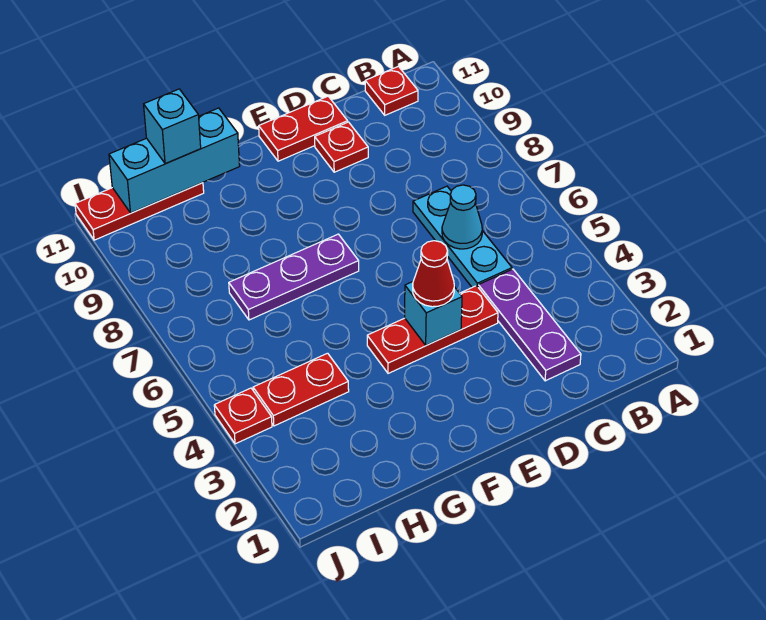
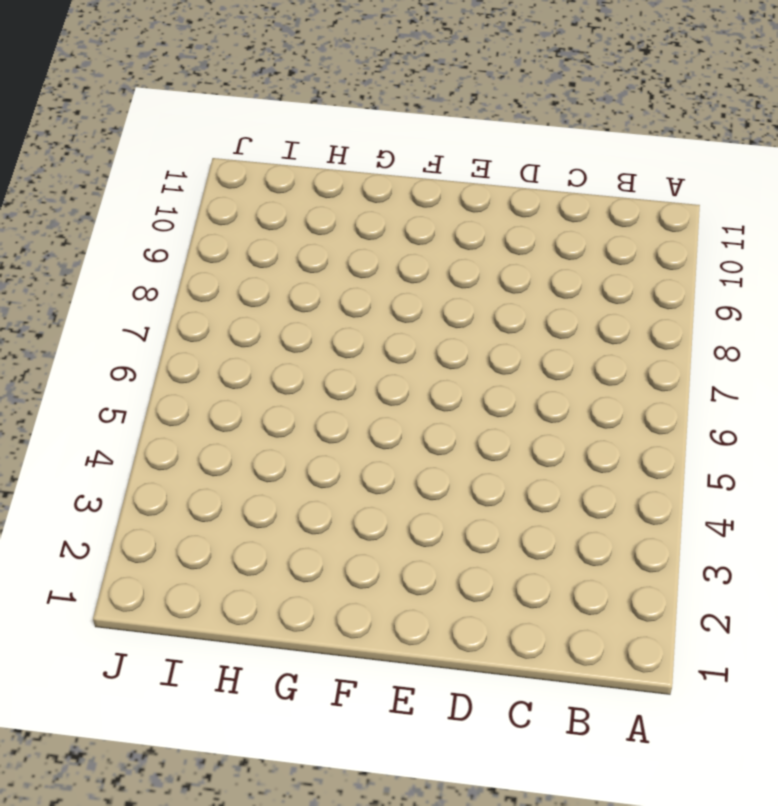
none -> red 1x1 plate [365,66,418,115]
none -> purple 1x3 plate [478,269,581,381]
none -> cyan 1x3 plate [413,186,512,287]

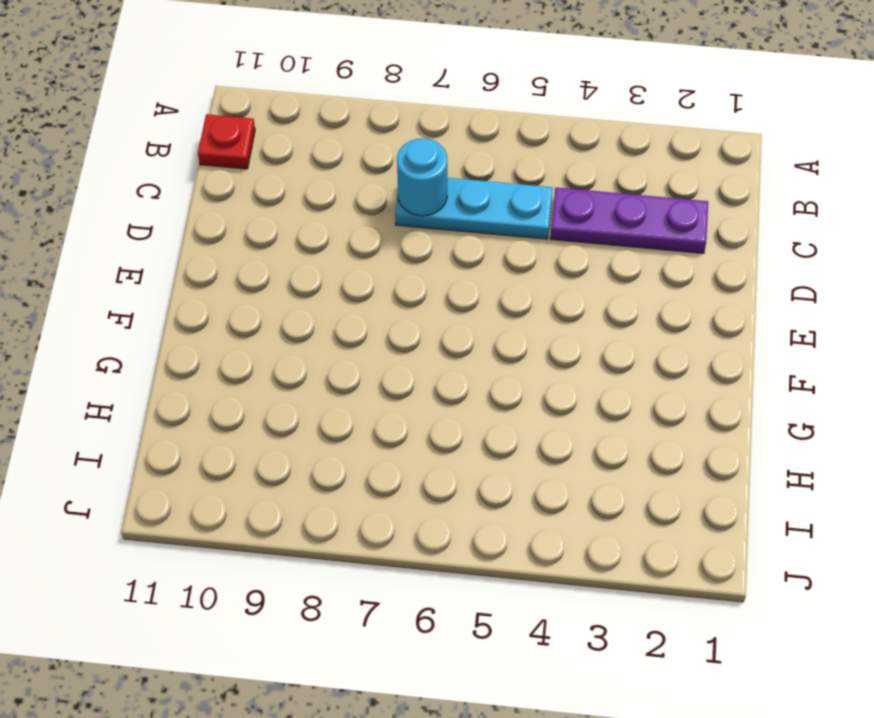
cyan 1x1 round brick [397,138,447,216] -> none
none -> red 1x3 plate [367,286,498,373]
none -> red 1x1 plate [315,122,368,172]
none -> red 1x2 plate [259,96,348,161]

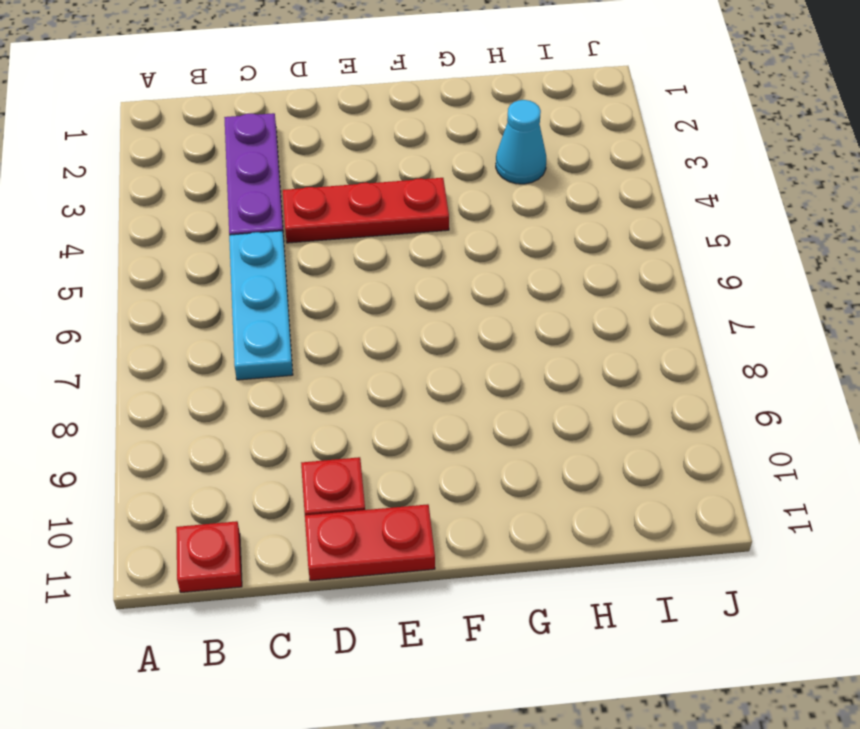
cyan 1x1 cone [496,100,546,184] -> cyan 1x1 cone moved to [442,185,482,249]
none -> purple 1x3 plate [229,234,359,320]
none -> red 1x2 plate [253,353,349,426]
none -> red 1x3 plate [75,183,204,240]

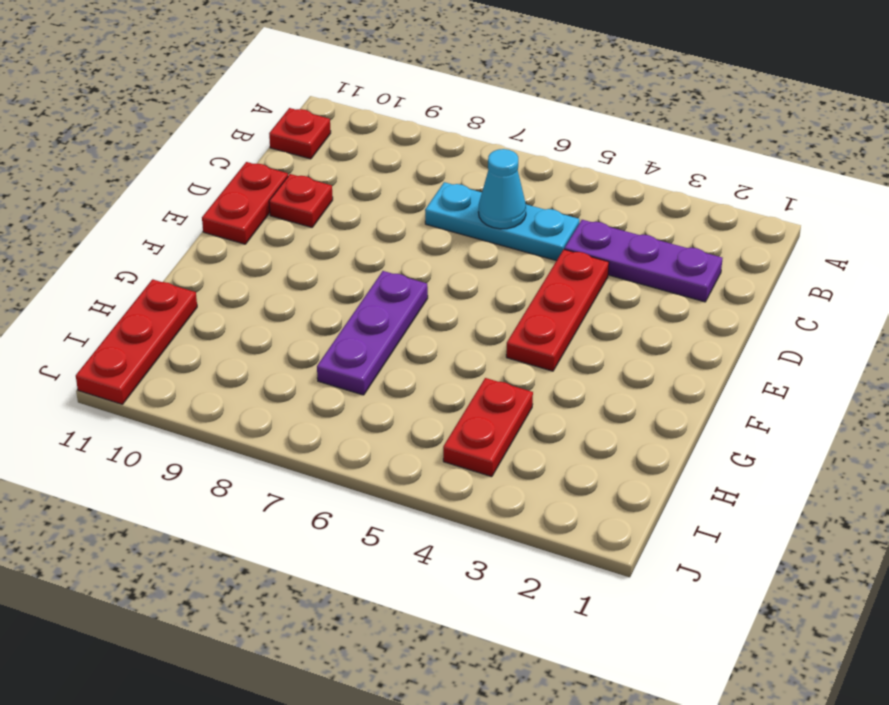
none -> red 1x1 plate [214,388,272,444]
none -> cyan 1x1 brick [405,282,462,345]
none -> cyan 1x3 brick [109,108,240,213]

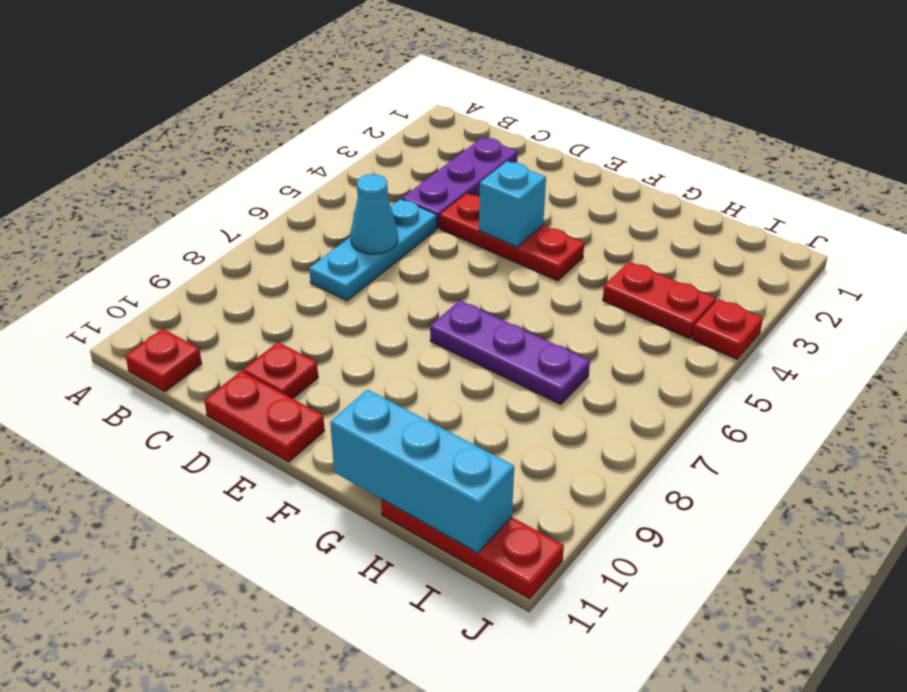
none -> red 1x1 cone [413,241,454,307]
none -> cyan 1x1 brick [144,89,201,164]

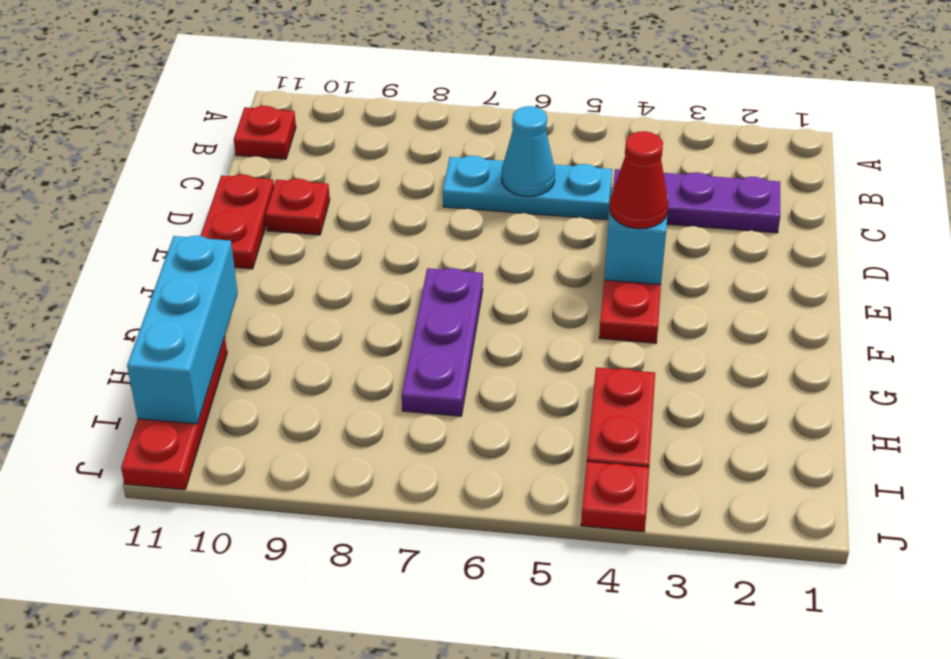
none -> cyan 1x1 brick [144,89,201,164]

